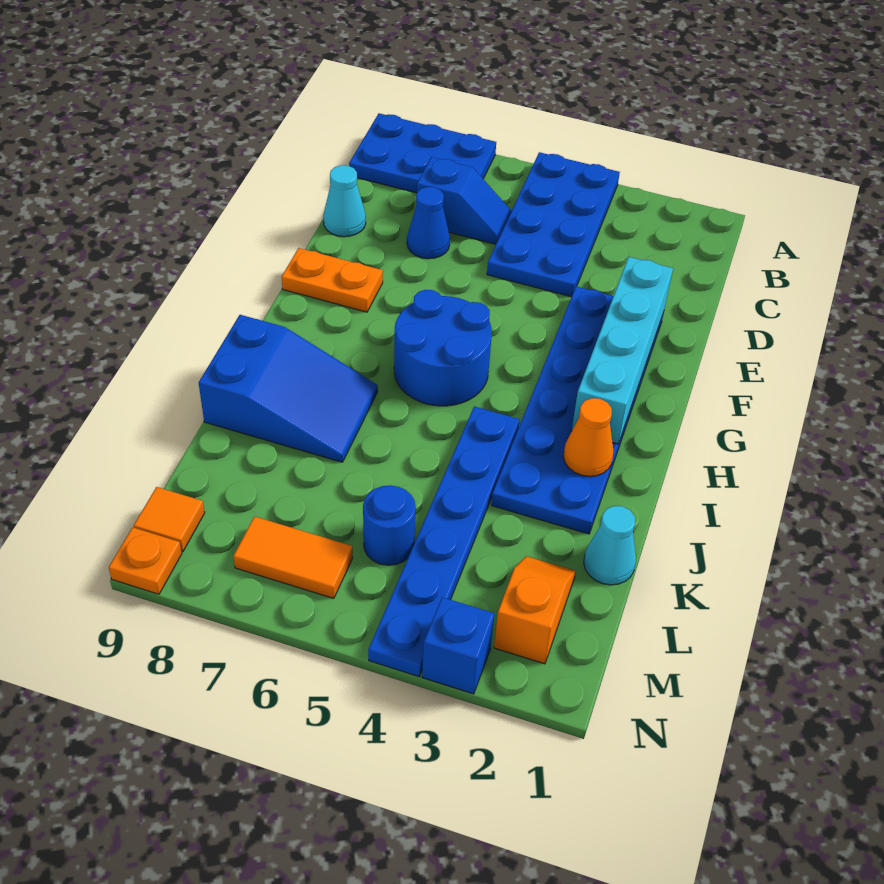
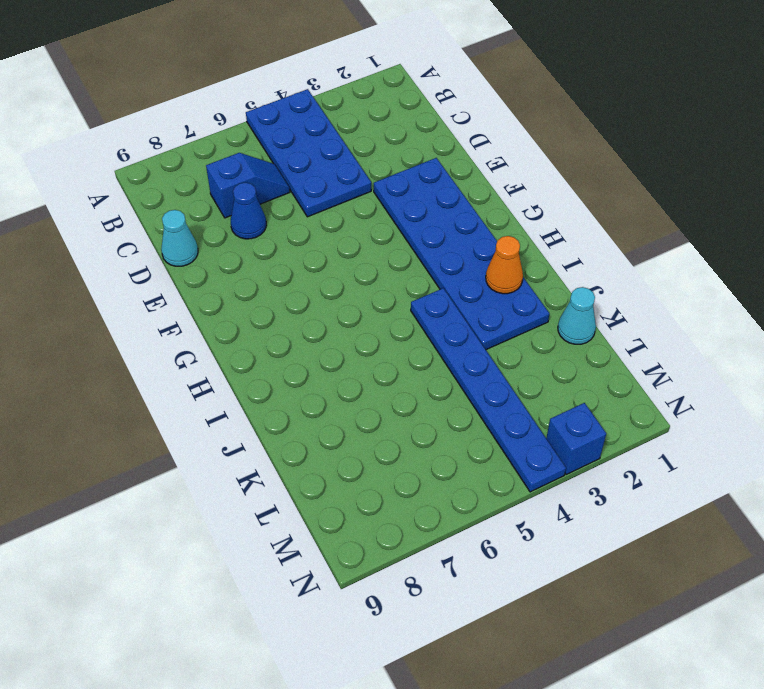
none -> blue 2x3 plate [349,113,496,193]
none -> orange 1x2 plate [282,248,383,312]
none -> blue 2x2 round brick [394,290,492,406]

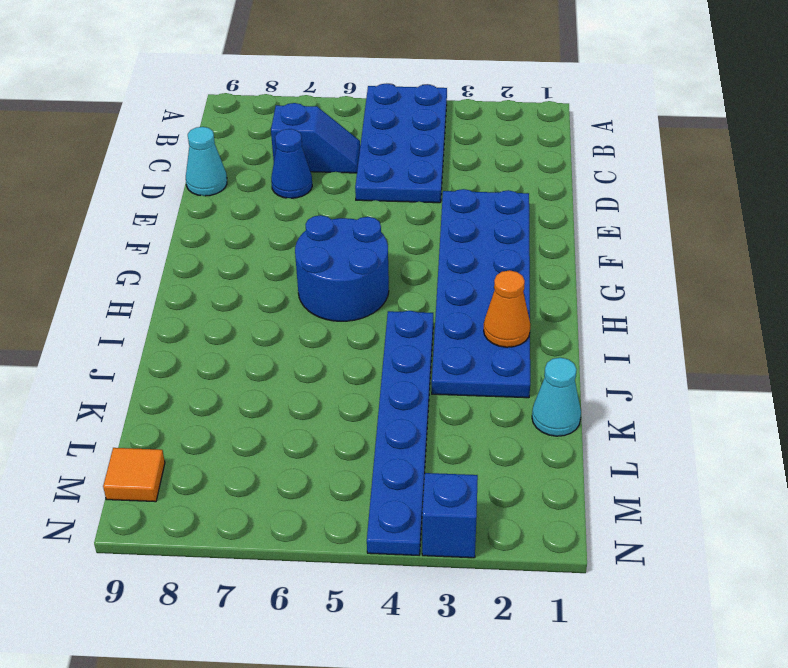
none -> blue 2x3 plate [349,113,496,193]
none -> orange 1x2 plate [282,248,383,312]
none -> blue 2x3 slope [199,315,378,462]

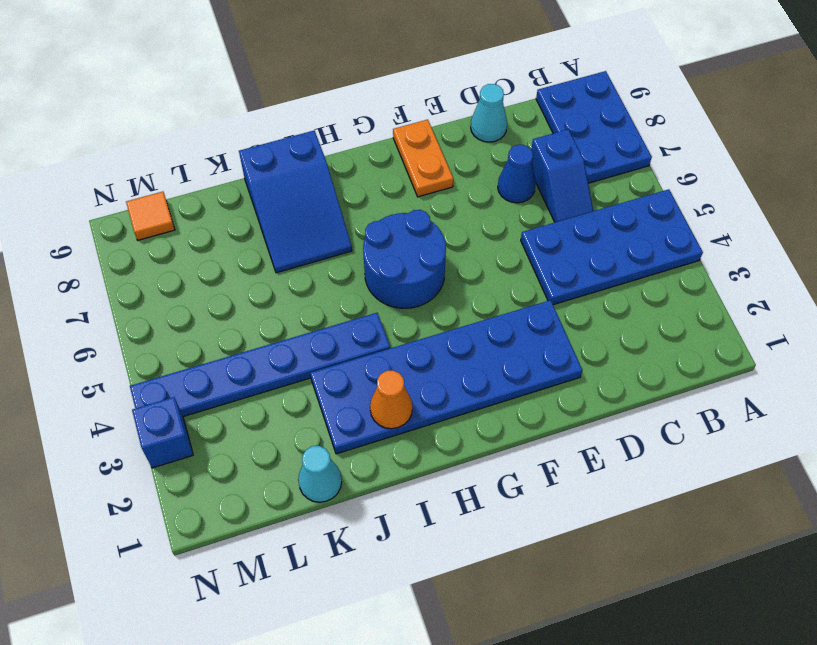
none -> orange 1x2 slope [494,556,576,664]
none -> blue 1x1 round brick [363,485,416,565]
none -> orange 1x2 tile [233,517,353,598]

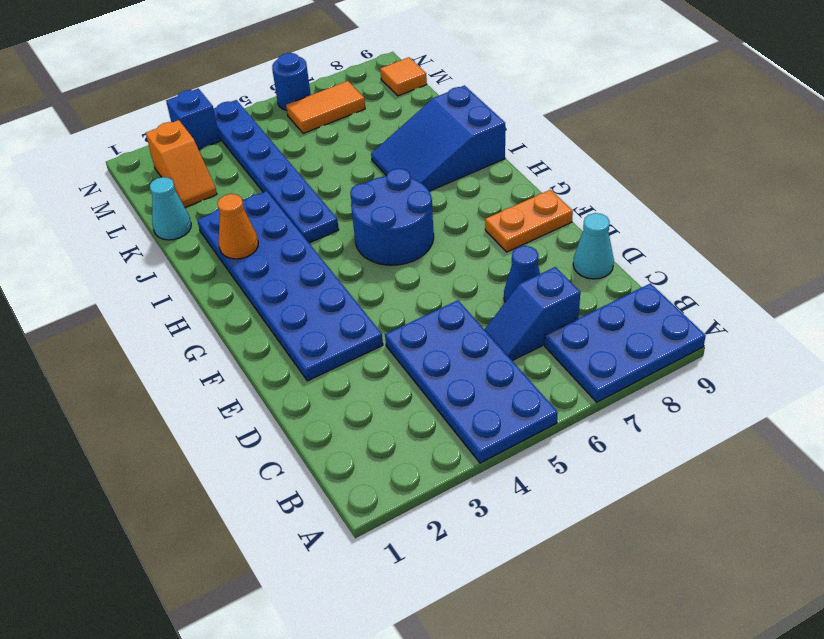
blue 1x1 round brick [272,53,311,110] -> blue 1x1 round brick moved to [363,485,416,565]
none -> orange 1x1 plate [109,527,182,594]
none -> cyan 1x4 brick [572,257,673,444]

